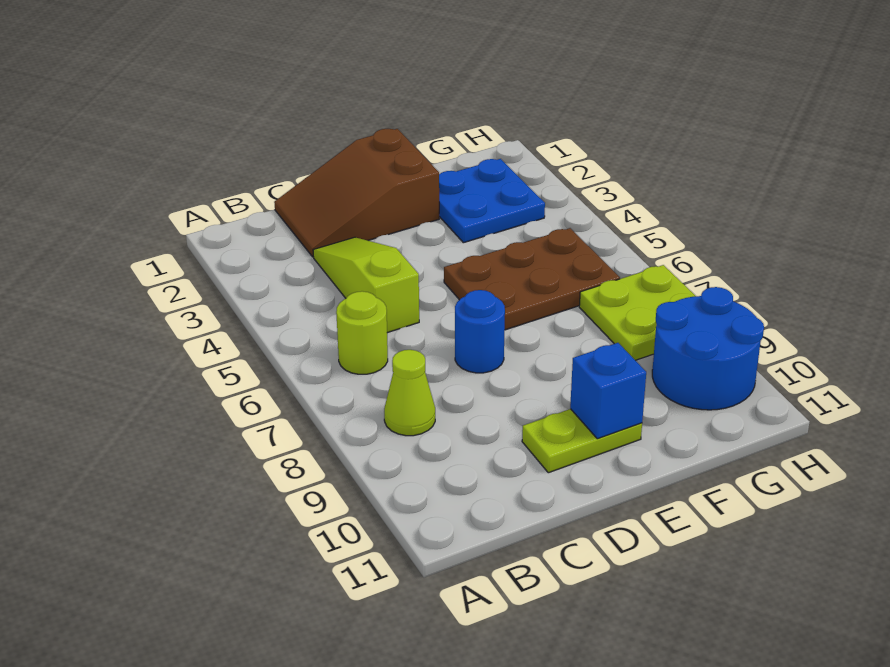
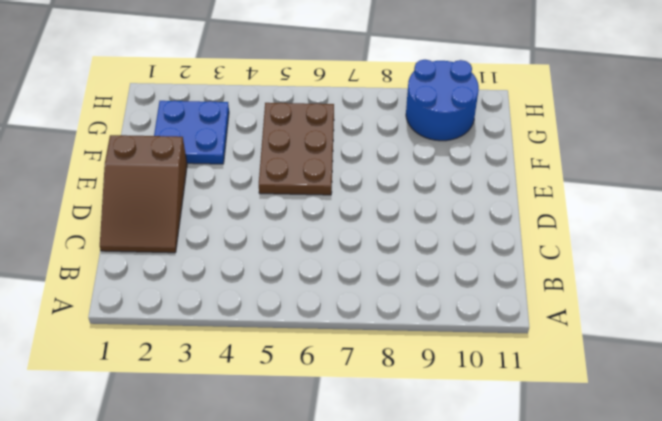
none -> lime 1x1 round brick [336,291,388,374]
none -> lime 1x1 cone [384,350,435,436]

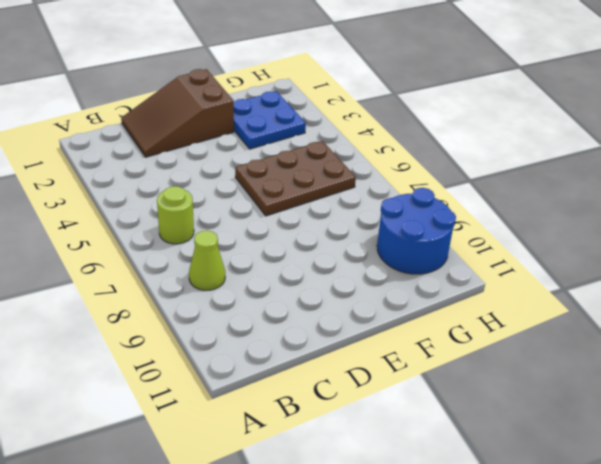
none -> lime 1x3 slope [313,237,419,333]
none -> blue 1x1 round brick [455,290,505,373]

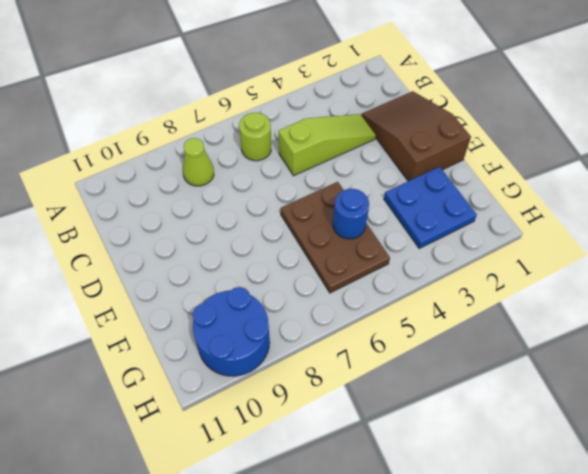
blue 1x1 round brick [333,189,369,239] -> blue 1x1 round brick moved to [455,290,505,373]
none -> lime 1x2 plate [522,409,642,473]
none -> lime 2x2 plate [579,265,695,360]

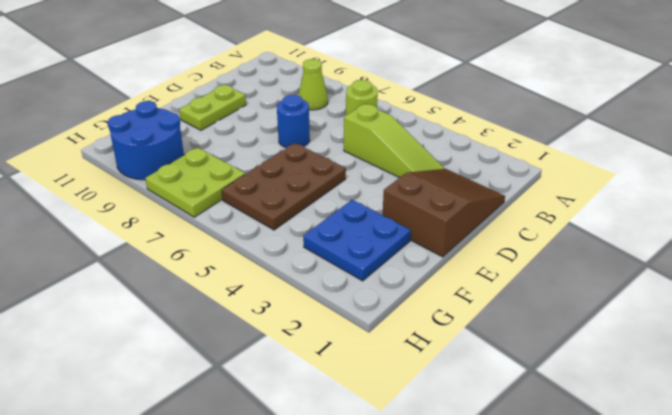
none -> blue 1x1 brick [570,343,646,439]

